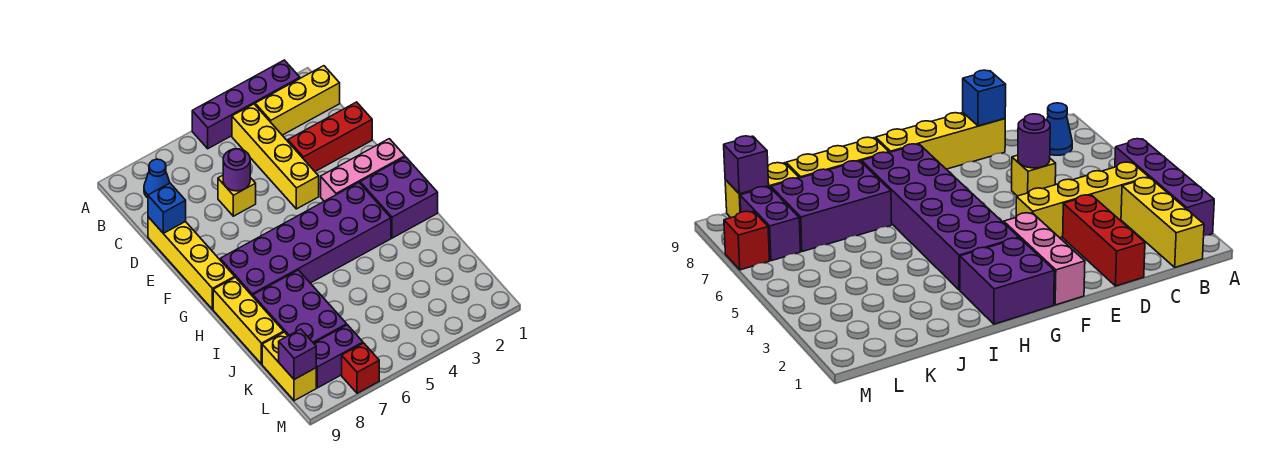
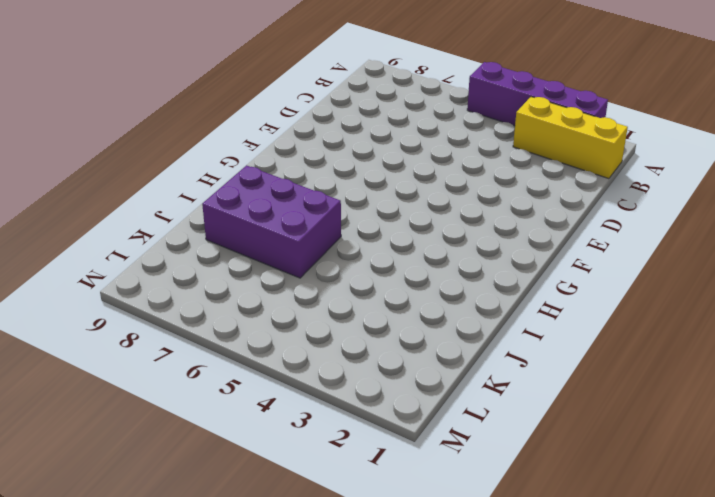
purple 2x3 brick [202,165,341,278] -> purple 2x3 brick turned to [253,270,347,343]
none -> yellow 1x4 brick [232,104,319,209]
none -> blue 1x1 cone [144,159,170,198]
none -> red 1x3 brick [288,102,372,171]

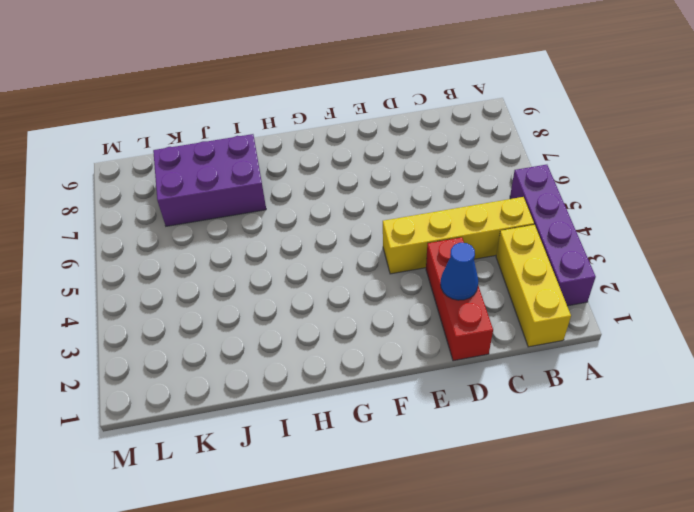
blue 1x1 cone [441,243,478,300] -> blue 1x1 cone moved to [144,159,170,198]
none -> yellow 1x1 brick [218,175,256,216]
none -> yellow 1x4 brick [148,217,235,309]
none -> pink 1x3 brick [321,139,405,201]

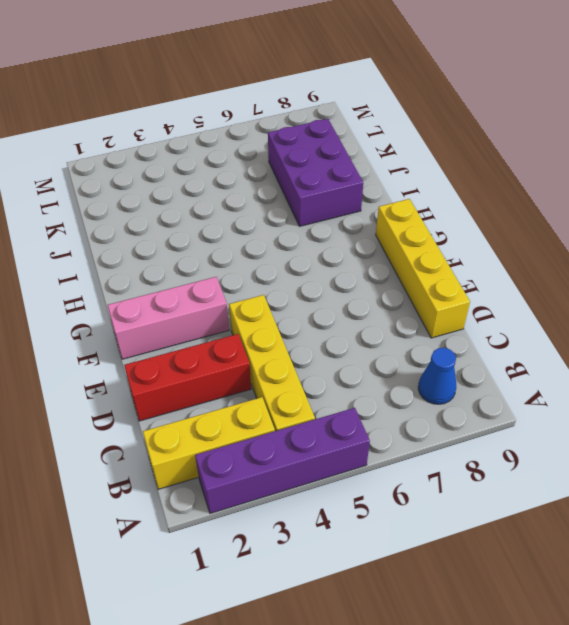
none -> yellow 1x1 brick [218,175,256,216]
none -> purple 2x2 brick [360,157,438,238]
none -> purple 2x6 brick [220,183,391,296]

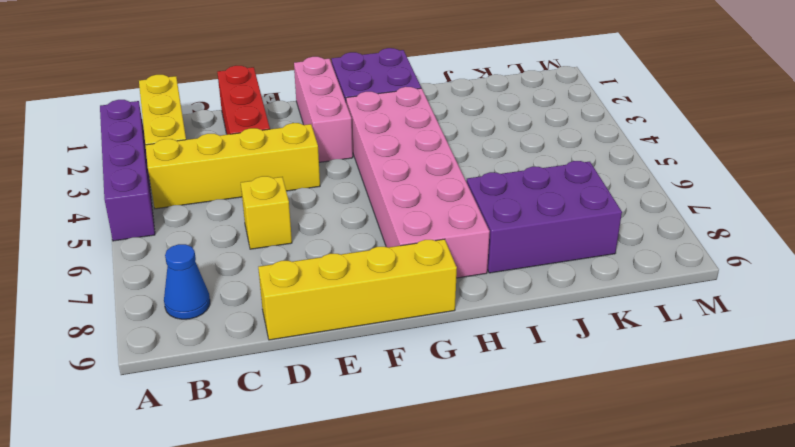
pink 2x6 brick [346,87,490,278] -> purple 2x6 brick [220,183,391,296]
none -> yellow 1x3 brick [213,277,284,364]
none -> yellow 1x2 brick [262,332,316,401]
none -> purple 1x2 brick [314,325,363,388]

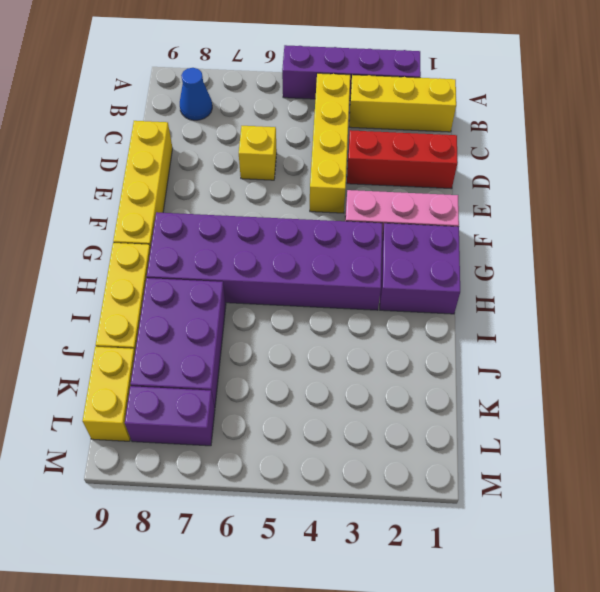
none -> red 1x1 brick [342,343,379,393]
none -> purple 1x1 round brick [223,149,250,191]
none -> blue 1x1 brick [148,183,186,234]

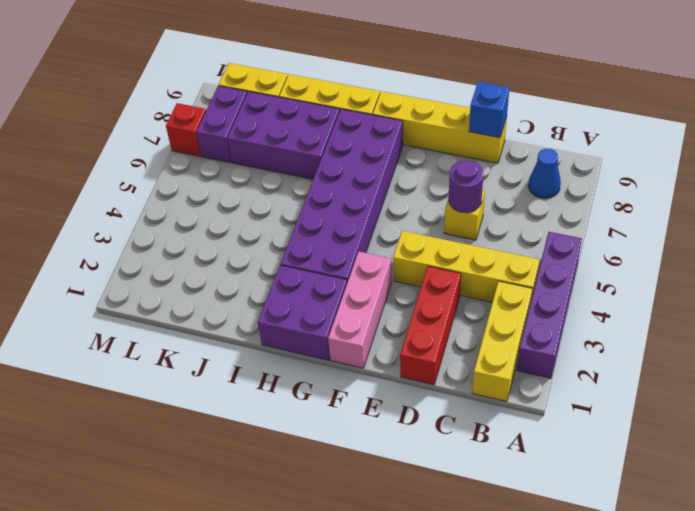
none -> purple 1x1 brick [279,329,316,379]

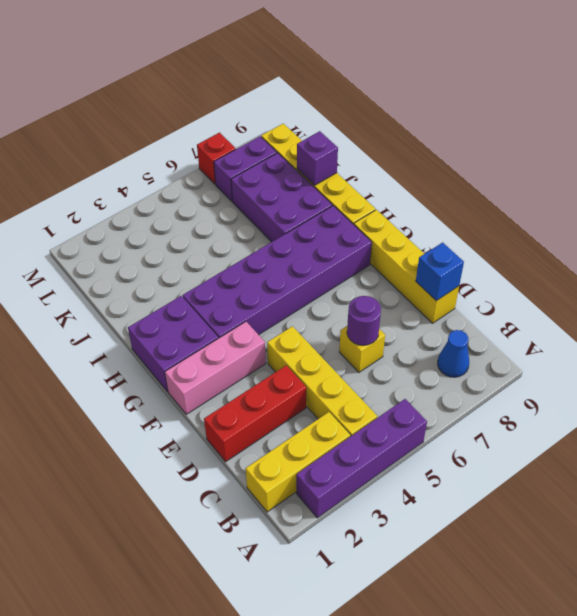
purple 1x1 brick [297,131,338,186] -> purple 1x1 brick moved to [279,329,316,379]

